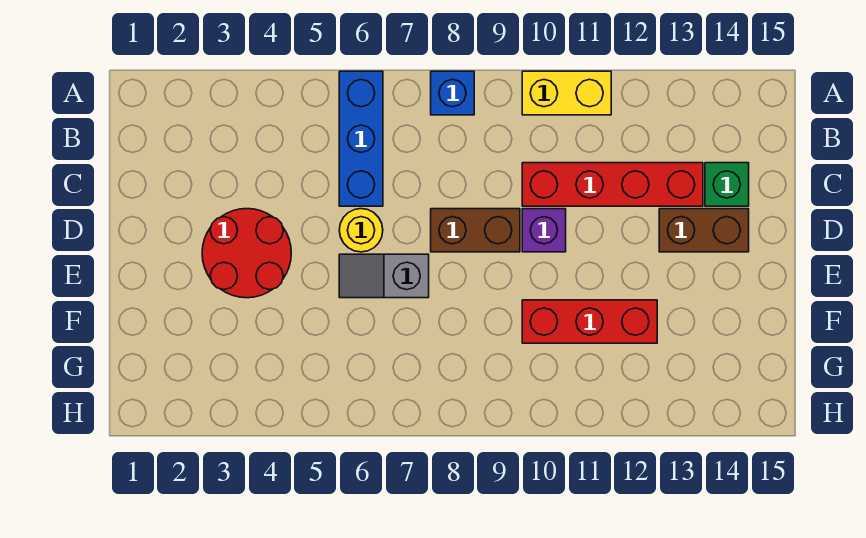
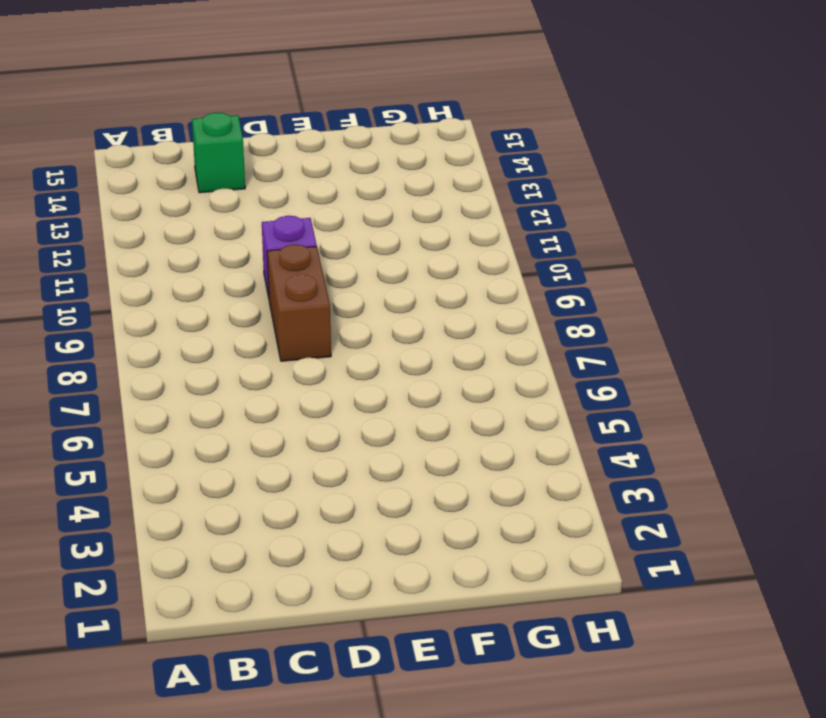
none -> blue 1x3 brick [339,71,383,206]
none -> blue 1x1 brick [431,71,474,115]
none -> yellow 1x2 brick [522,71,611,115]

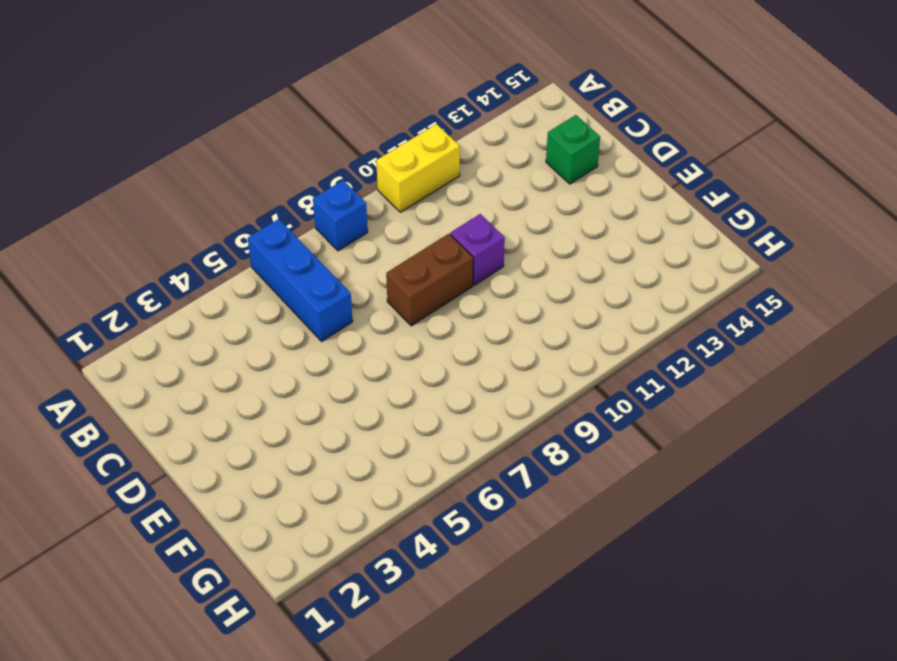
none -> red 1x4 brick [522,163,703,206]
none -> red 2x2 round brick [202,209,291,298]
none -> yellow 1x1 round brick [339,209,383,252]

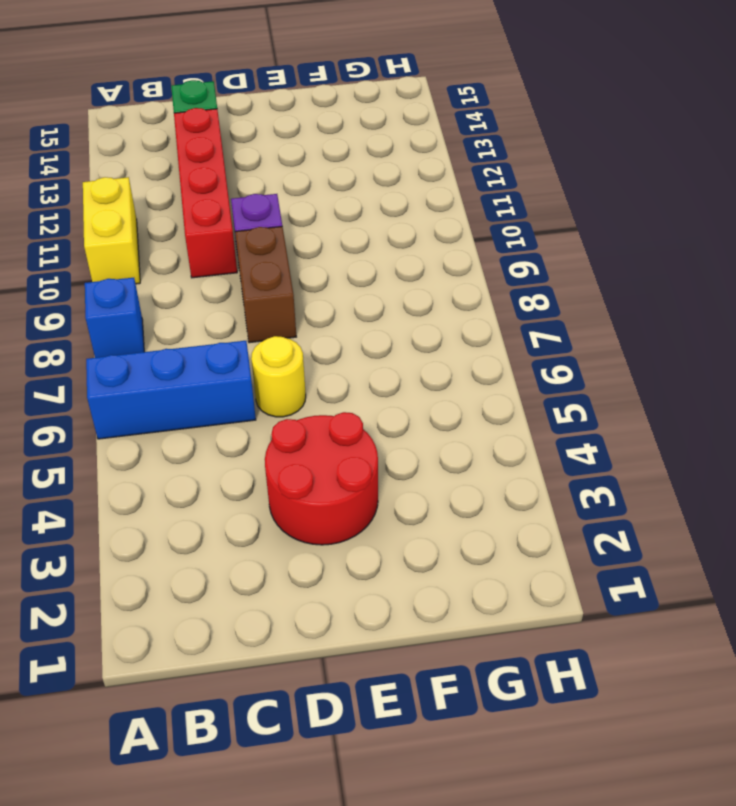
none -> brown 1x2 brick [659,209,749,252]
none -> grey 1x2 slope [339,254,429,298]
none -> red 1x3 brick [522,300,657,343]

